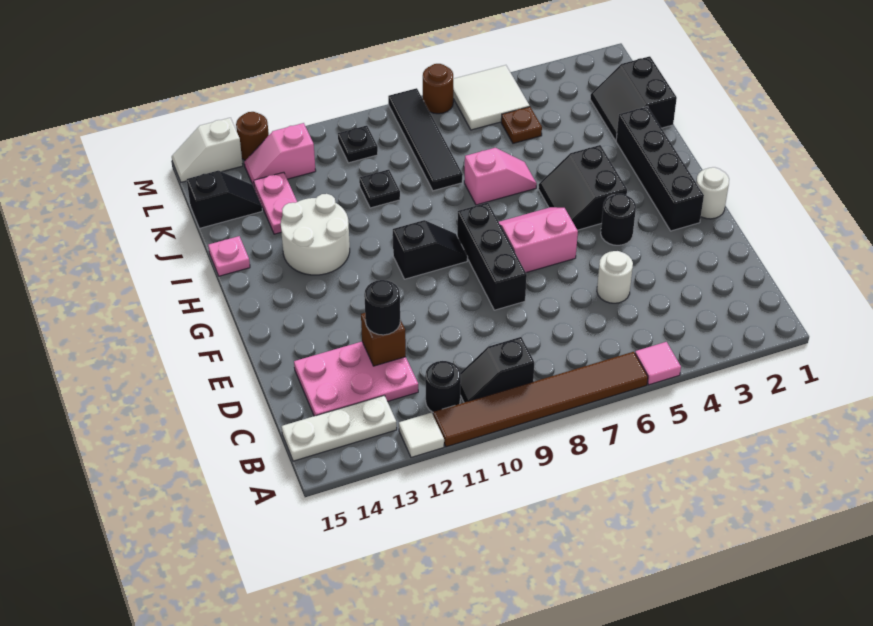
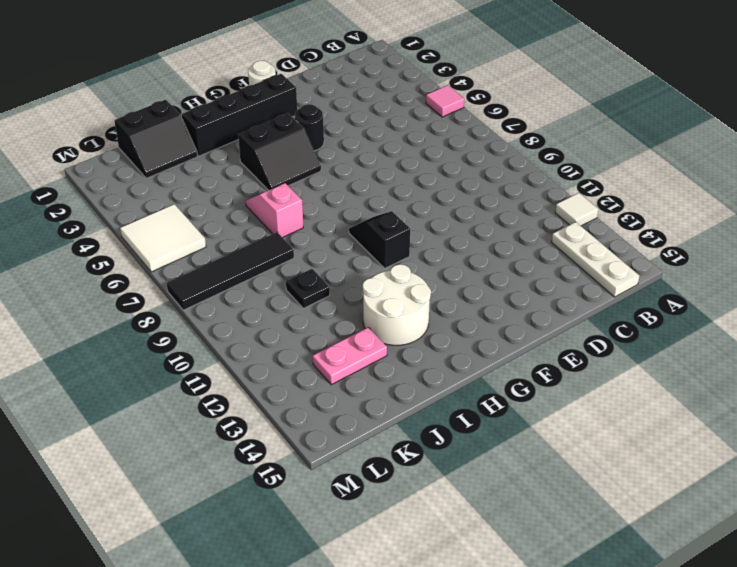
none -> brown 1x6 tile [433,352,648,447]
none -> black 1x2 slope [460,337,535,403]
none -> black 1x1 round brick [425,361,461,412]
none -> pink 2x3 plate [294,342,418,416]

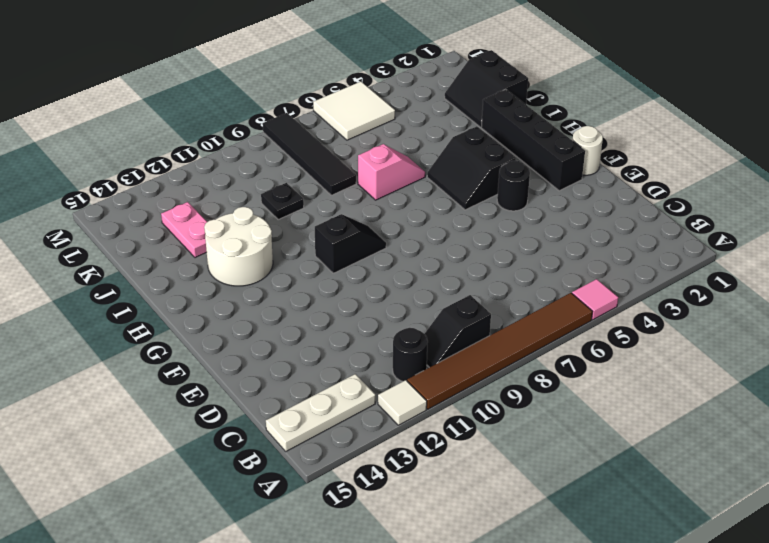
none -> pink 2x3 plate [294,342,418,416]
none -> white 1x1 round brick [597,251,633,303]
none -> black 1x3 brick [457,203,527,310]
none -> pink 2x2 slope [499,207,578,273]

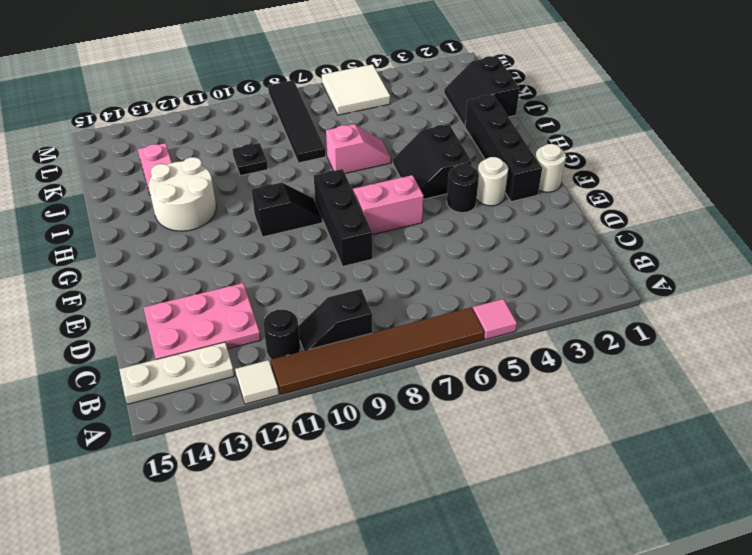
white 1x1 round brick [477,157,508,206] -> white 1x1 round brick moved to [597,251,633,303]
none -> pink 1x1 plate [208,236,250,276]
none -> brown 1x1 plate [501,107,542,143]
none -> black 1x2 slope [187,171,262,228]
none -> black 1x1 plate [338,126,378,163]

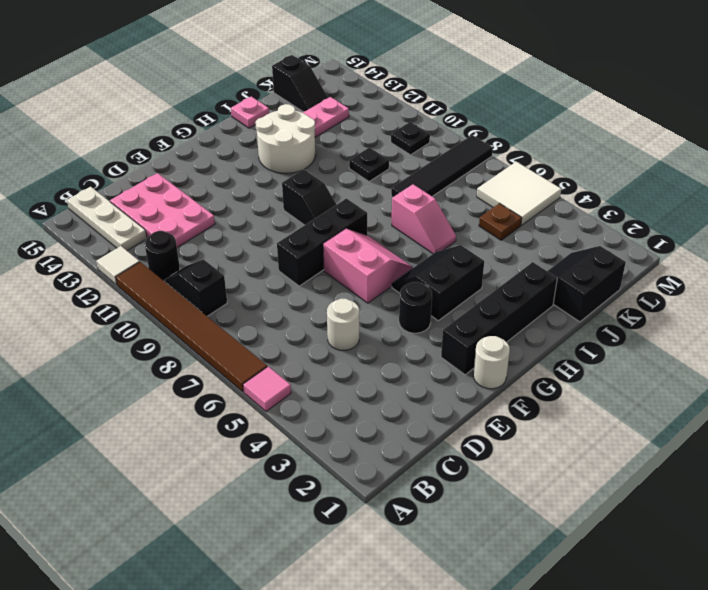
none -> pink 1x2 slope [244,123,316,187]
none -> brown 1x1 round brick [423,64,453,114]
none -> brown 1x1 round brick [236,112,269,160]
none -> white 1x2 slope [172,118,243,182]

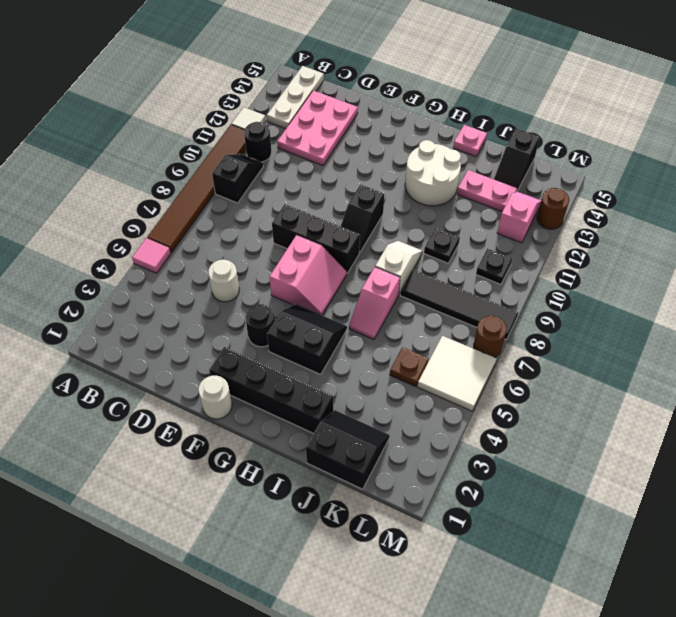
white 1x2 slope [375,241,422,294] -> white 1x2 slope moved to [172,118,243,182]
none -> brown 1x1 brick [361,313,406,366]
none -> black 1x1 round brick [364,280,400,335]

